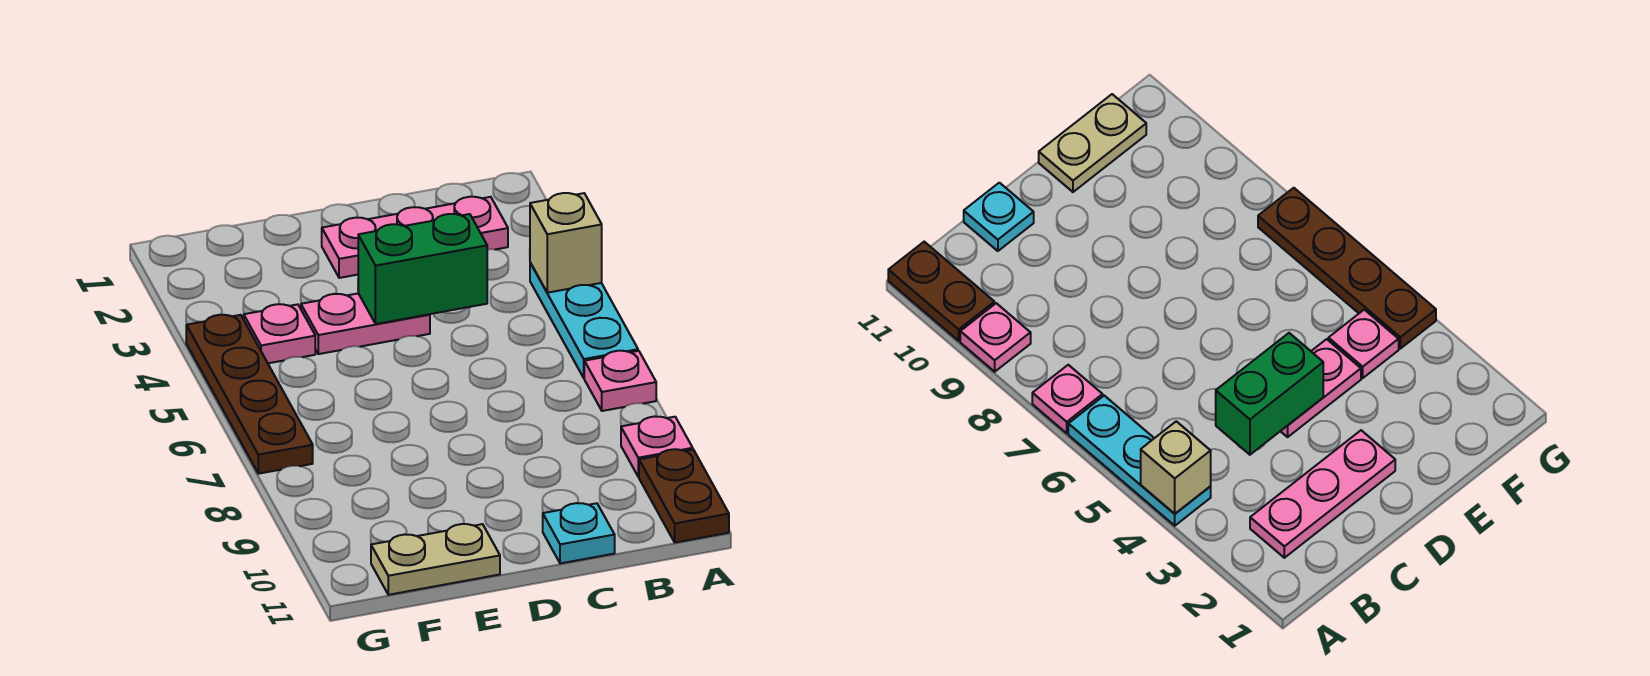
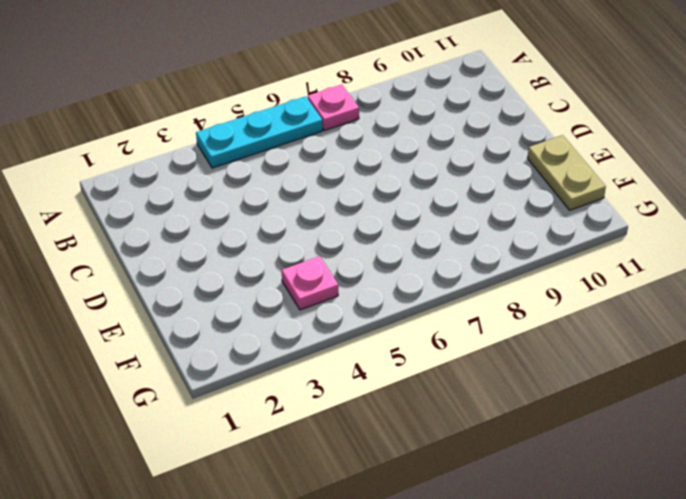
none -> pink 1x1 plate [621,416,693,477]
none -> brown 1x2 plate [639,449,729,542]
none -> pink 1x3 plate [322,197,508,278]

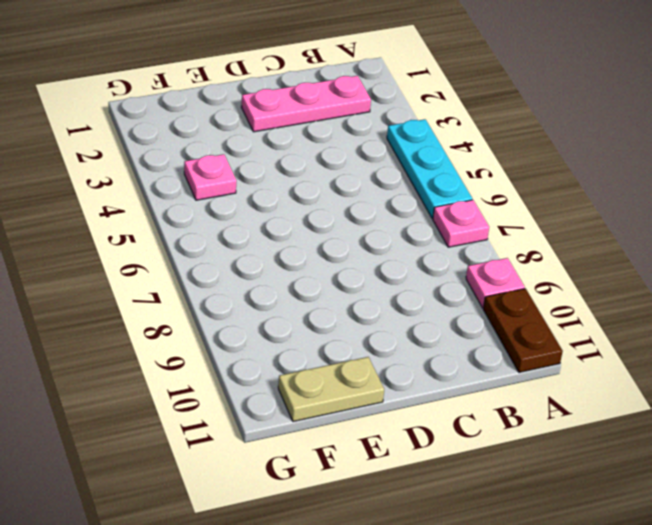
none -> cyan 1x1 plate [543,503,615,563]
none -> pink 1x2 plate [301,293,430,354]
none -> brown 1x4 plate [186,315,313,474]

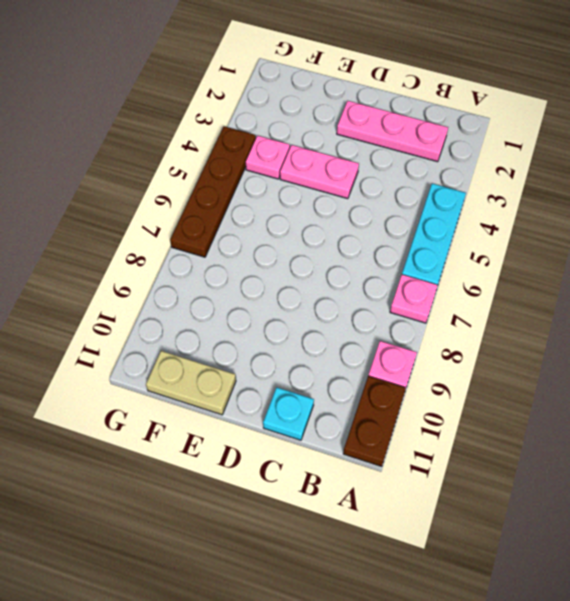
none -> tan 1x1 brick [530,193,602,293]
none -> green 1x2 brick [358,214,487,324]

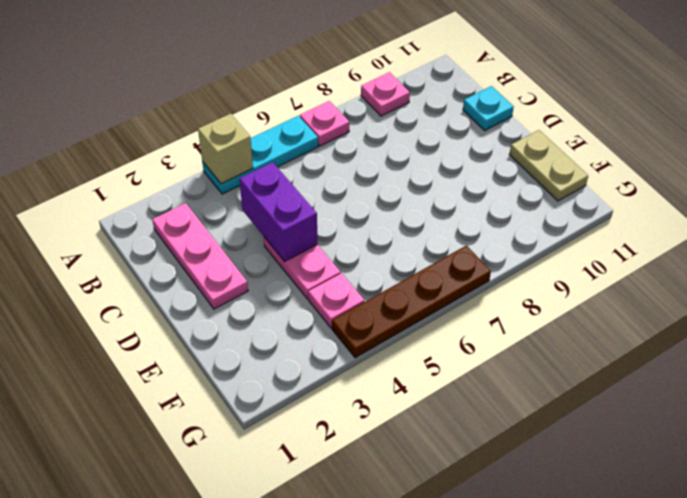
purple 1x2 brick [239,162,317,262] -> green 1x2 brick [358,214,487,324]
none -> brown 1x2 plate [639,449,729,542]

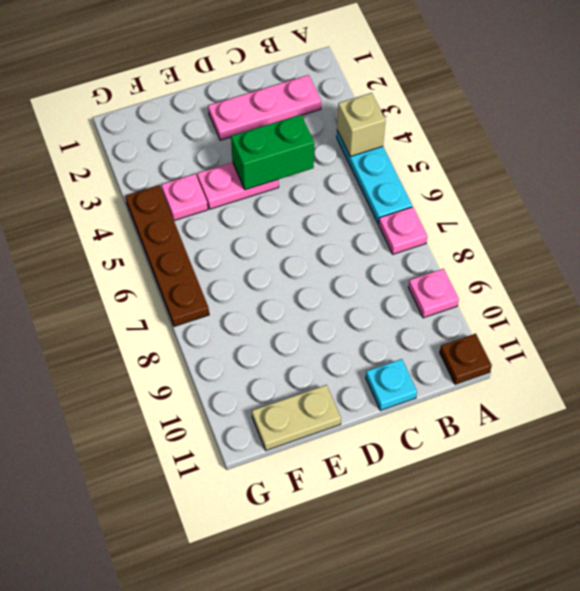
brown 1x1 plate [440,334,492,384] -> brown 1x2 plate [639,449,729,542]

